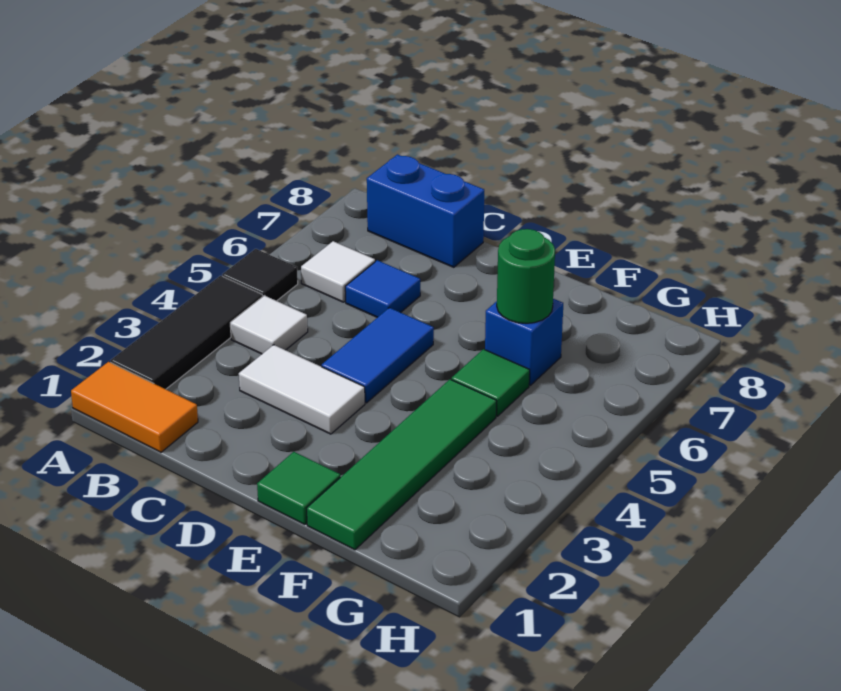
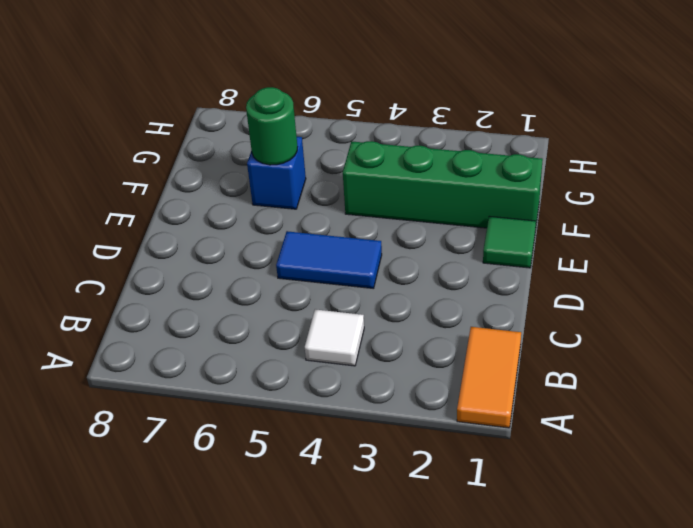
green 1x4 brick [343,141,543,230] -> green 1x4 tile [307,379,497,550]
none -> black 1x3 tile [110,276,262,389]
none -> black 1x1 tile [222,249,298,301]
none -> white 1x1 tile [301,241,375,302]

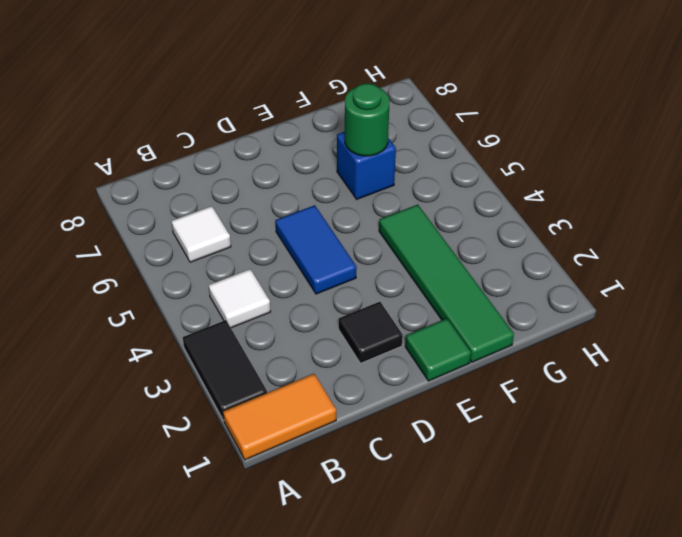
black 1x2 tile [183,320,267,421] -> black 1x3 tile [110,276,262,389]
black 1x1 tile [339,302,403,363] -> black 1x1 tile moved to [222,249,298,301]
none -> blue 1x2 brick [367,154,484,267]
none -> white 1x2 tile [239,345,365,434]
none -> blue 1x1 tile [345,260,420,317]

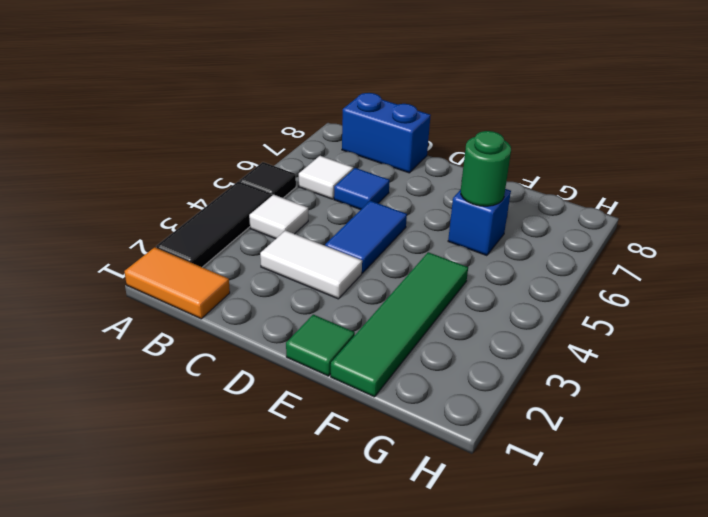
none -> green 1x1 tile [452,349,530,416]

